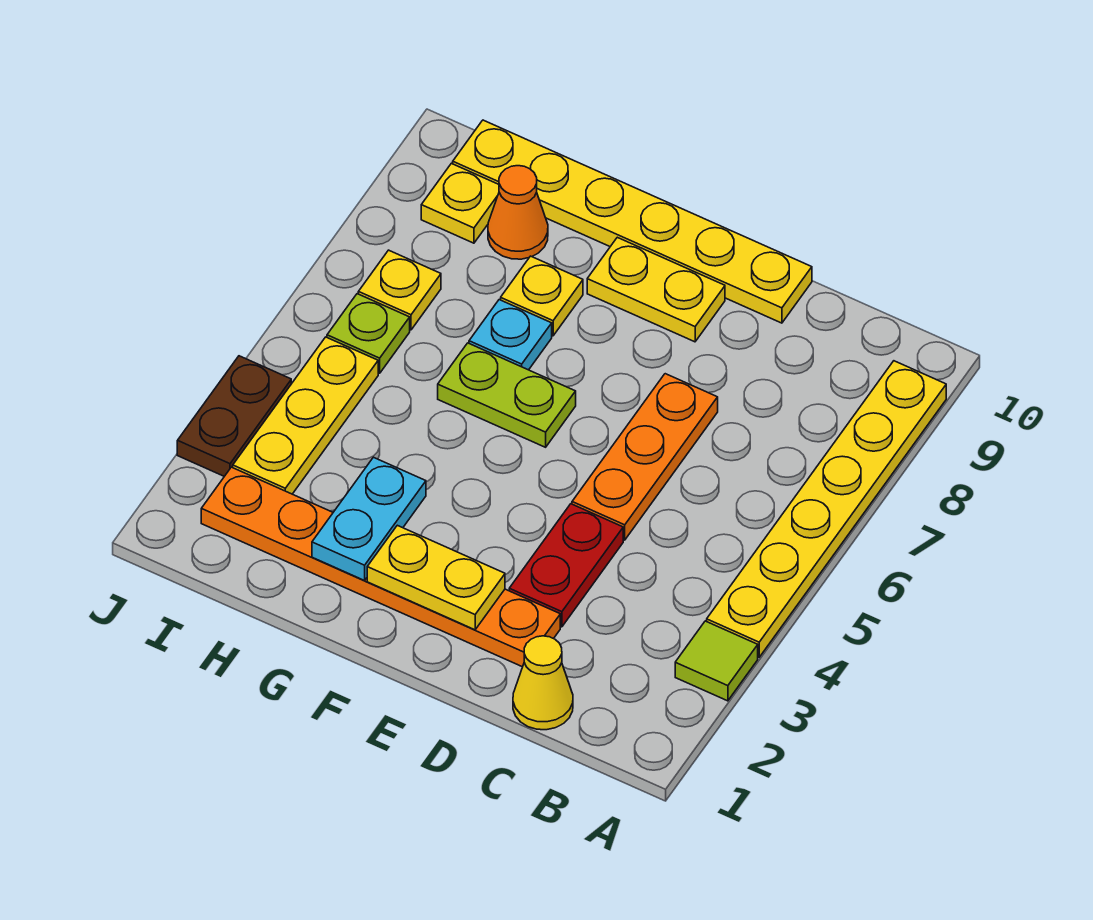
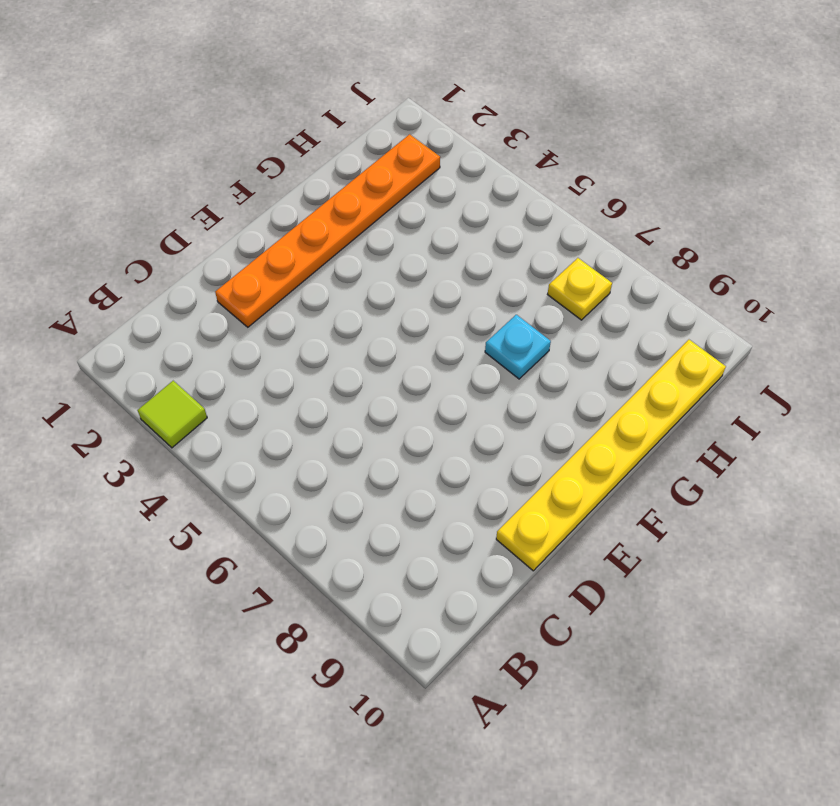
none -> yellow 1x6 plate [707,361,946,657]
none -> yellow 1x1 cone [513,636,573,730]
none -> red 1x2 plate [509,504,623,627]

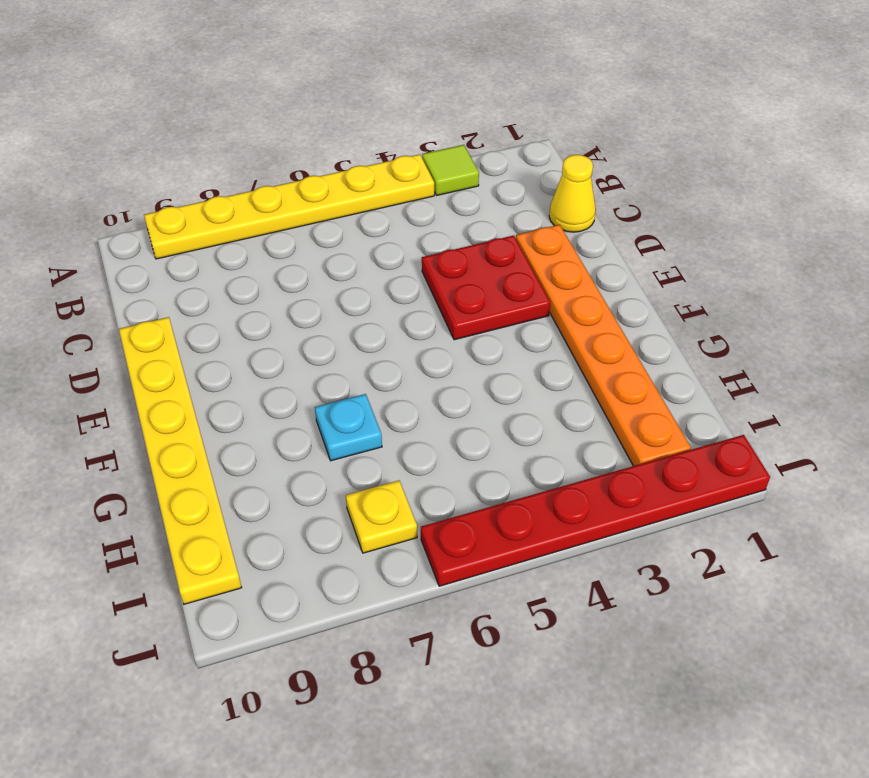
red 2x2 plate [422,236,550,340] -> red 1x2 plate [509,504,623,627]
red 1x6 plate [421,435,770,586] -> brown 1x2 plate [177,356,291,476]
none -> orange 1x3 plate [572,374,718,540]
none -> yellow 1x2 plate [587,237,725,342]
none -> lime 1x2 plate [438,343,576,447]

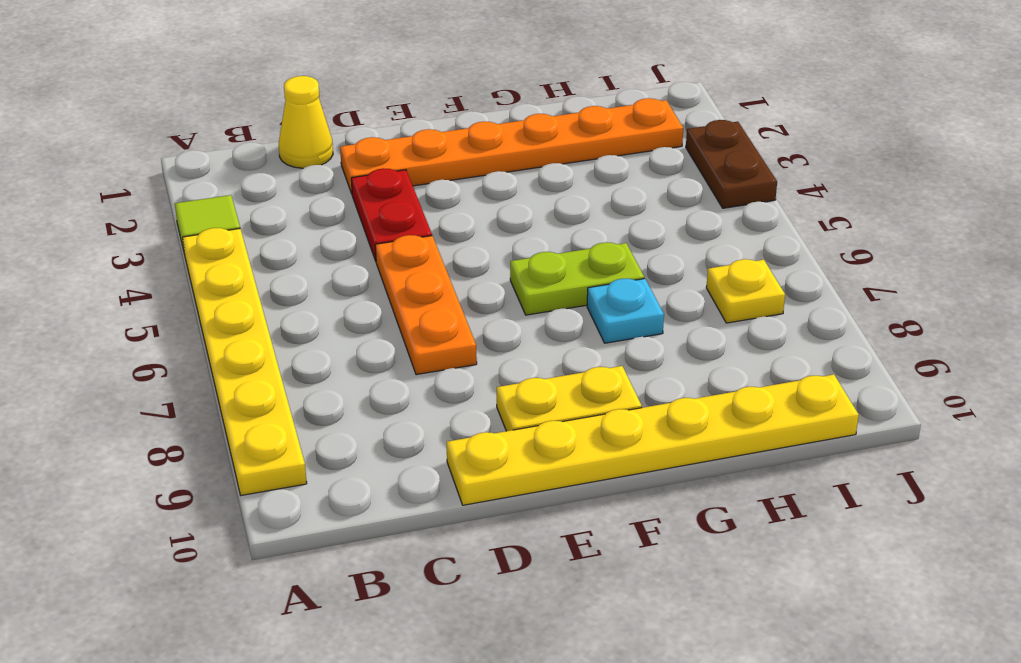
none -> yellow 1x1 plate [501,256,583,336]
none -> orange 1x1 cone [488,166,548,259]
none -> yellow 1x3 plate [233,337,378,494]

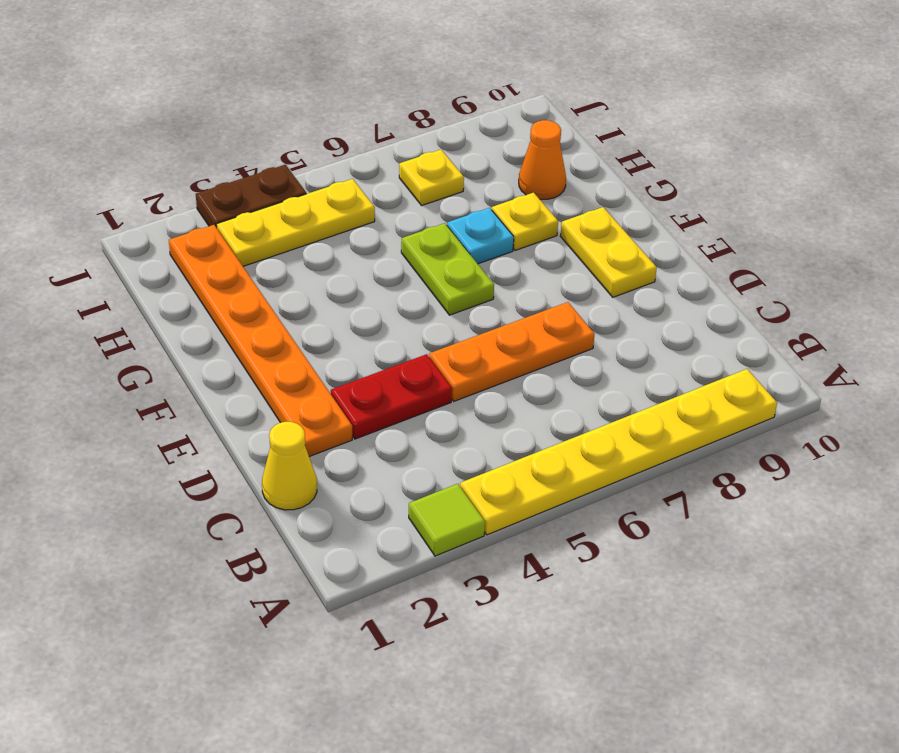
none -> yellow 1x6 plate [453,120,812,323]
none -> lime 1x1 plate [327,294,410,373]
none -> yellow 1x1 plate [421,163,499,243]

